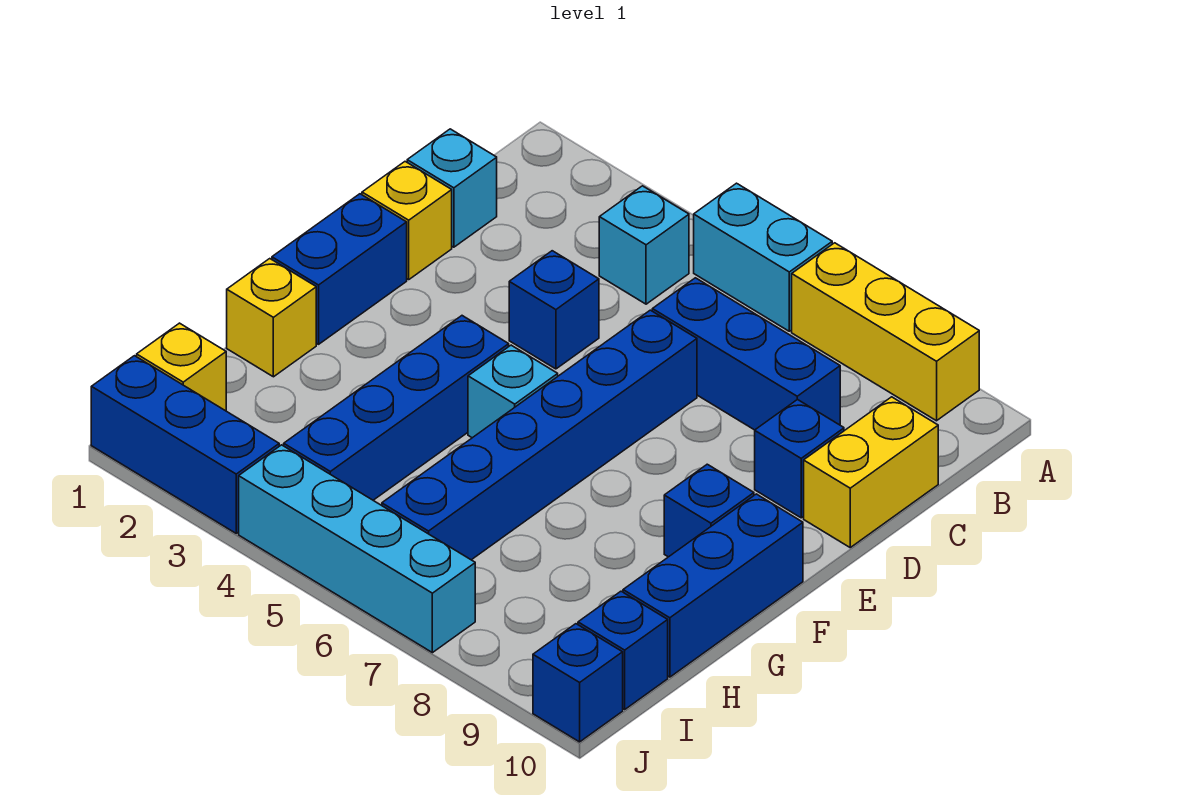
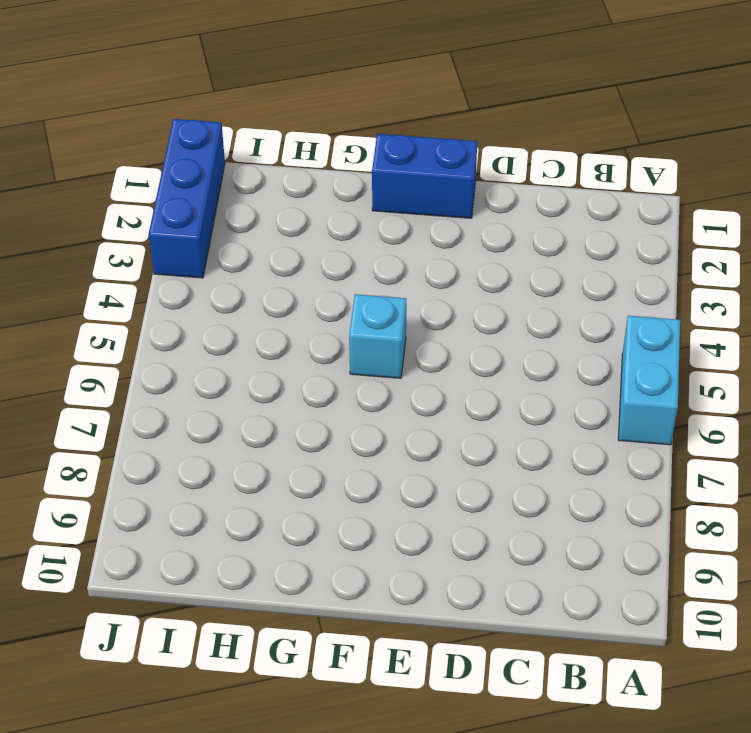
none -> yellow 1x3 brick [792,243,979,421]
none -> cyan 1x1 brick [599,186,689,304]
none -> cyan 1x1 brick [407,129,497,247]

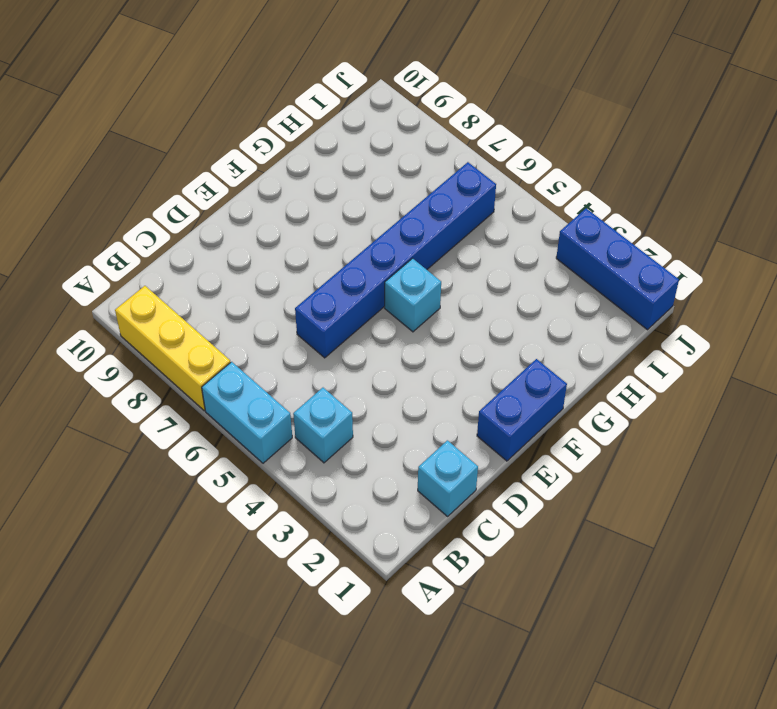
none -> blue 1x3 brick [652,278,840,430]
none -> yellow 1x2 brick [804,397,938,547]
none -> yellow 1x1 brick [362,162,452,279]

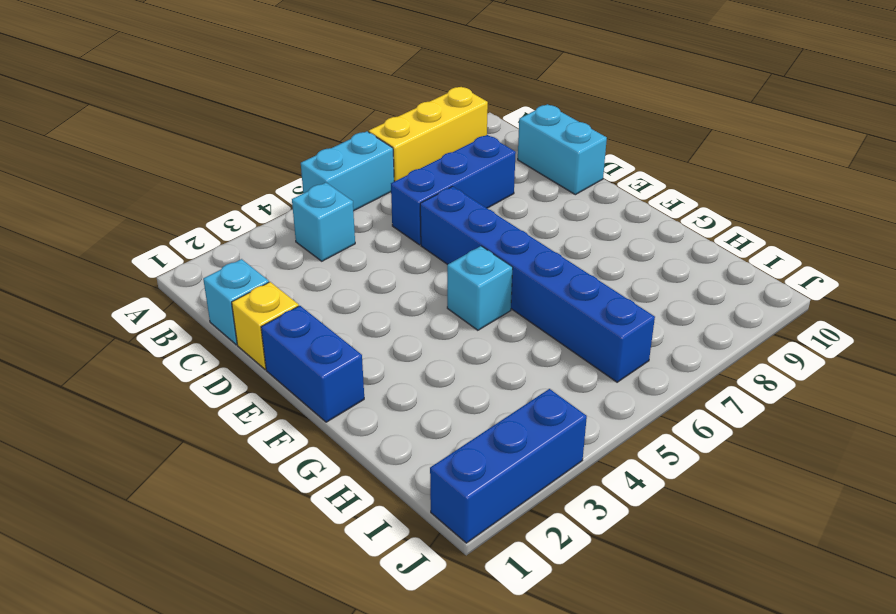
cyan 1x2 brick [518,104,607,195] -> yellow 1x2 brick [804,397,938,547]
none -> blue 1x1 brick [509,251,599,369]
none -> blue 1x1 brick [755,399,844,518]
none -> blue 1x4 brick [284,316,509,500]

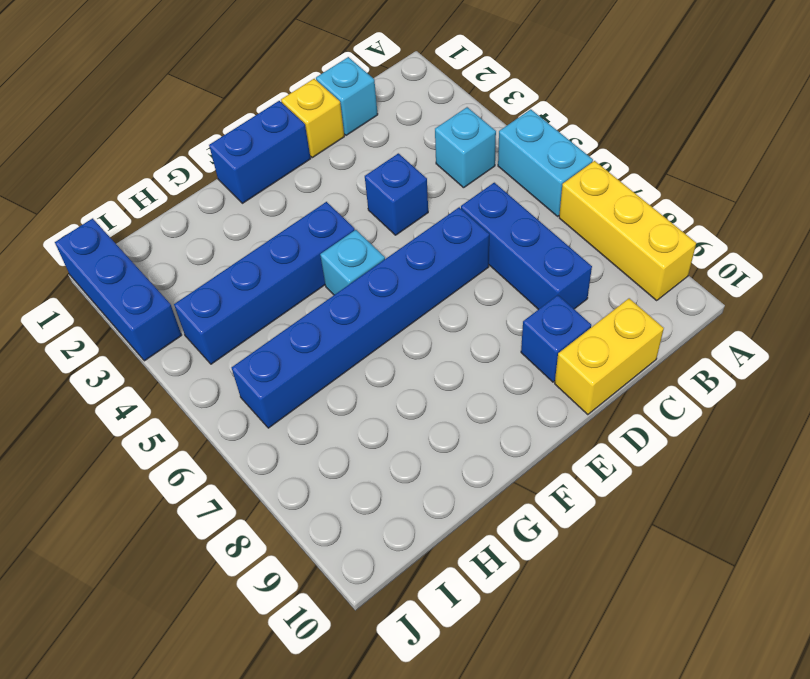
none -> blue 1x1 brick [664,464,754,557]
none -> blue 1x3 brick [623,494,803,677]
none -> yellow 1x1 brick [227,259,316,377]

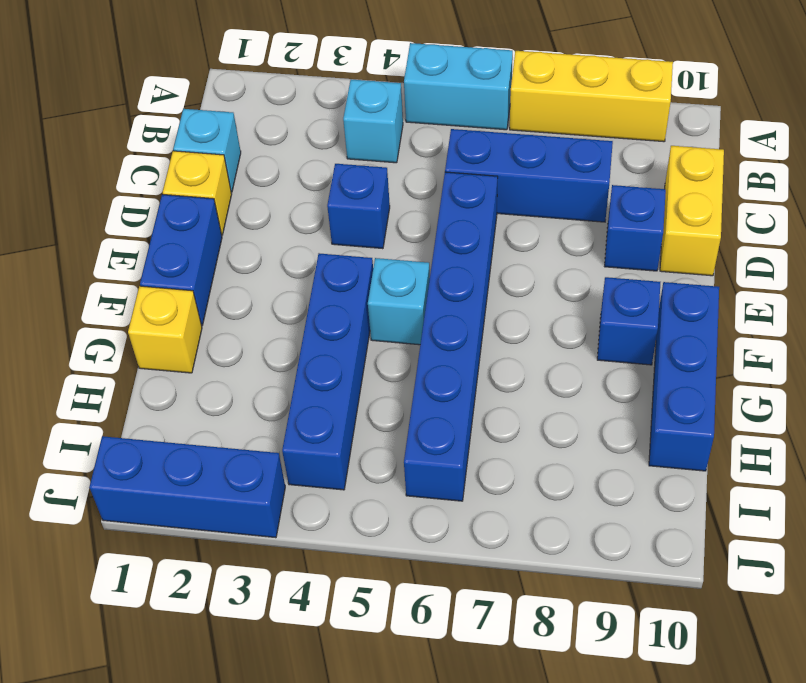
none -> yellow 1x1 brick [137,323,226,411]
none -> blue 1x1 brick [578,591,668,709]
none -> cyan 1x4 brick [239,445,475,653]

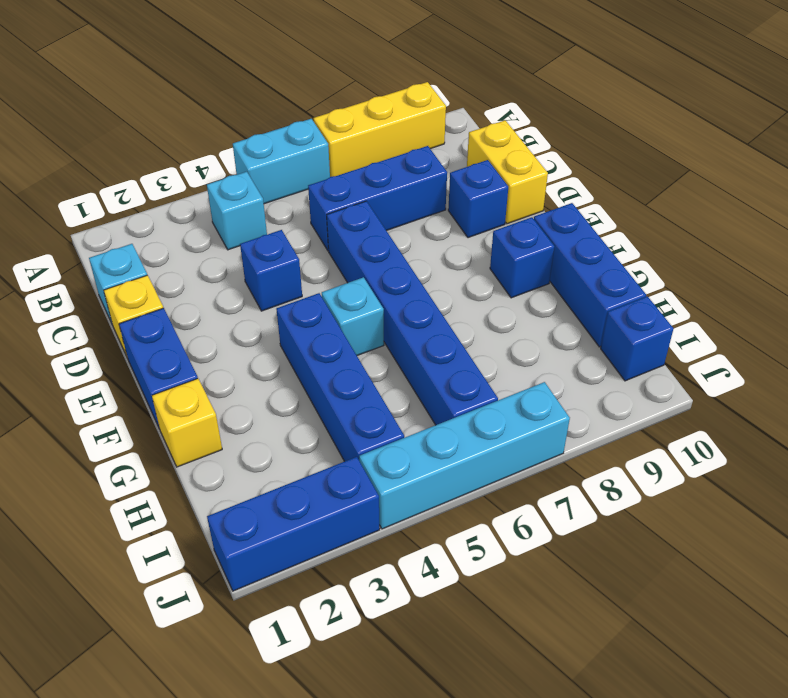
none -> yellow 1x1 brick [137,323,226,411]
none -> blue 1x1 brick [533,624,623,742]

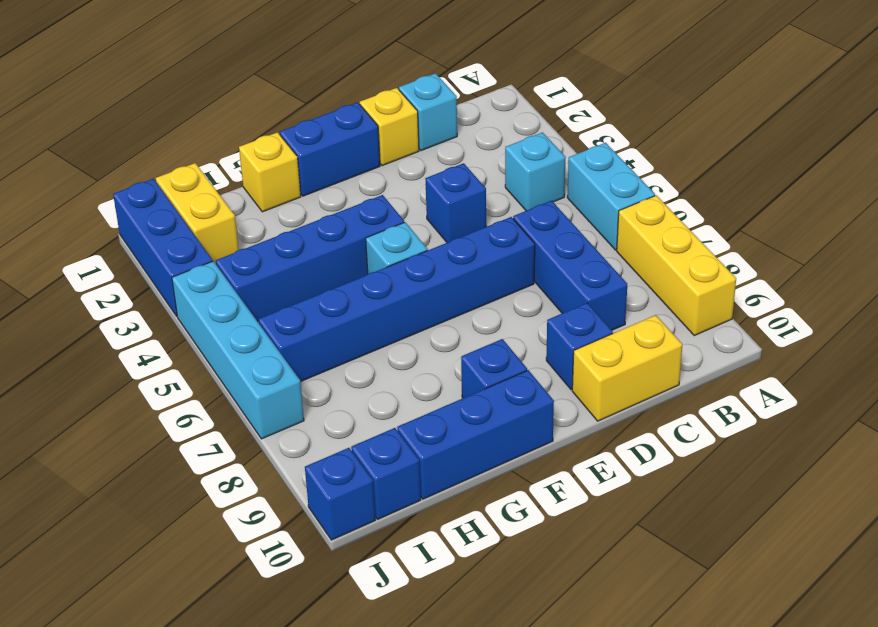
yellow 1x2 brick [156,163,239,264] -> yellow 1x1 brick [137,323,226,411]

